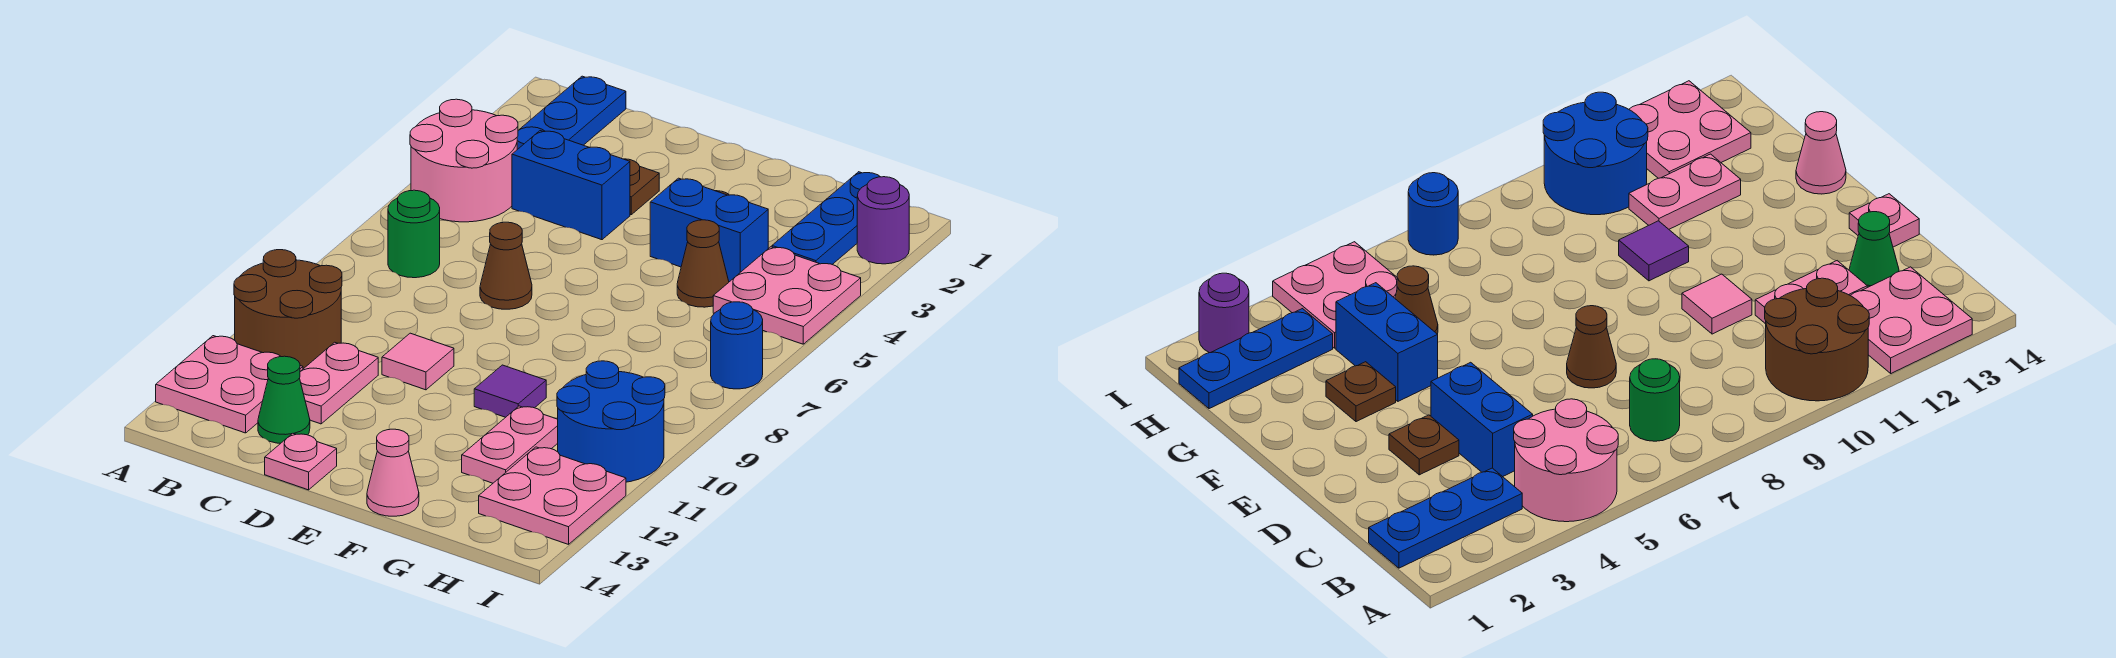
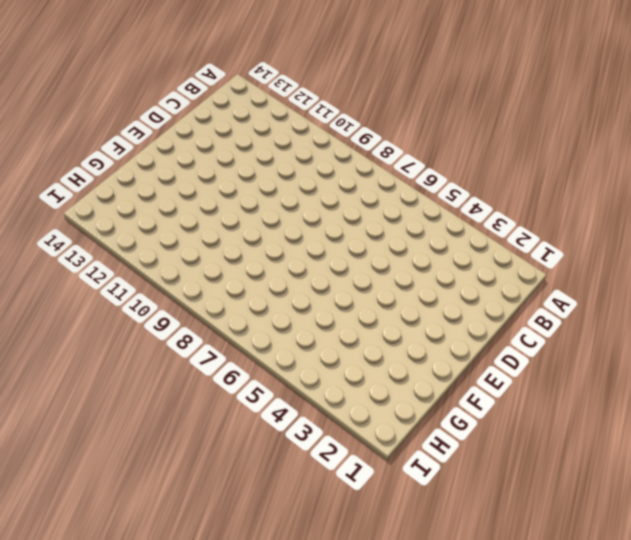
none -> pink 2x2 round brick [410,99,518,222]
none -> brown 2x2 round brick [234,250,342,369]
none -> pink 2x2 plate [156,336,303,433]

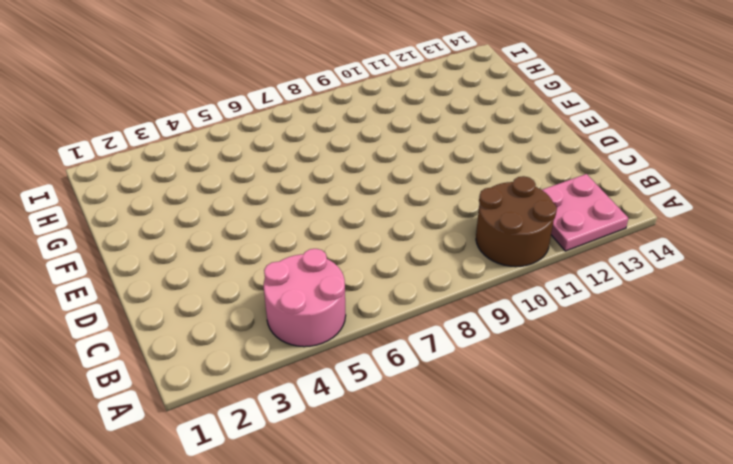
none -> blue 1x3 plate [517,76,626,150]
none -> green 1x1 round brick [388,190,440,278]
none -> blue 1x2 brick [512,131,630,240]

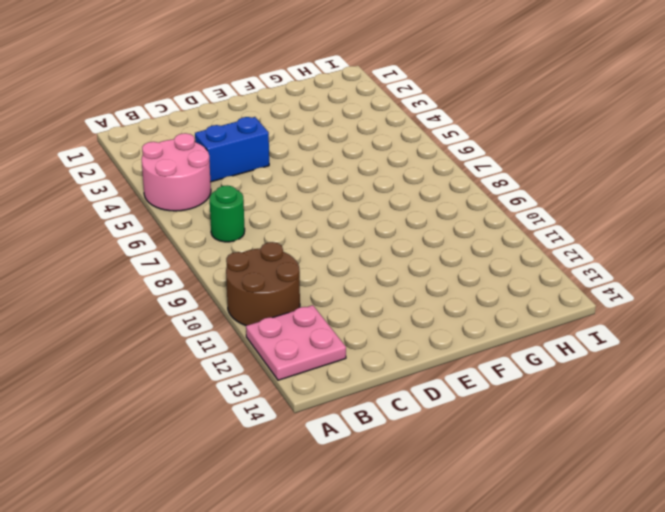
none -> blue 1x3 plate [517,76,626,150]
none -> pink 1x2 plate [300,342,378,424]
none -> green 1x1 cone [258,356,310,443]

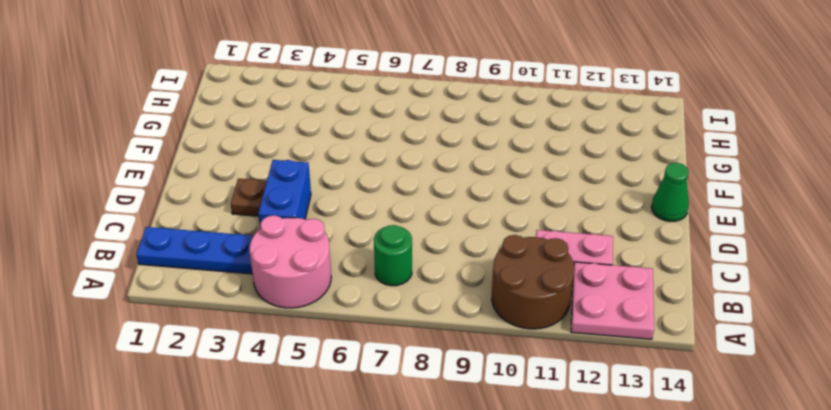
green 1x1 cone [652,163,689,222] -> green 1x1 cone moved to [258,356,310,443]
none -> brown 1x1 cone [480,222,532,309]
none -> pink 1x1 tile [382,333,454,390]
none -> pink 1x1 plate [265,433,337,490]

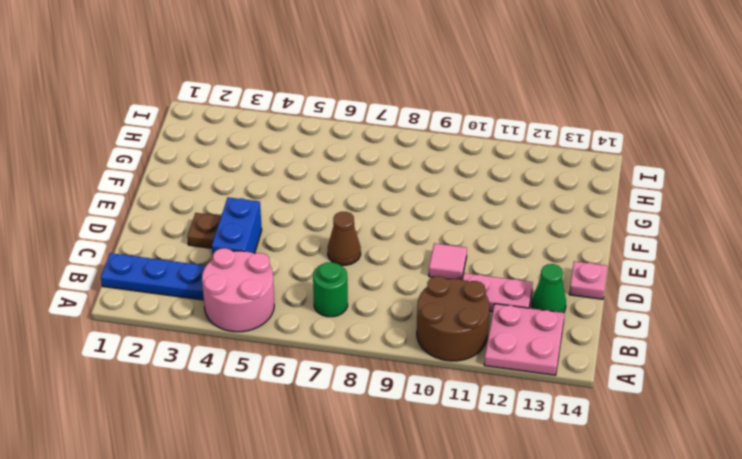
none -> brown 1x1 plate [1326,362,1396,422]
none -> blue 1x2 brick [650,178,768,282]
none -> purple 1x1 tile [474,365,546,417]

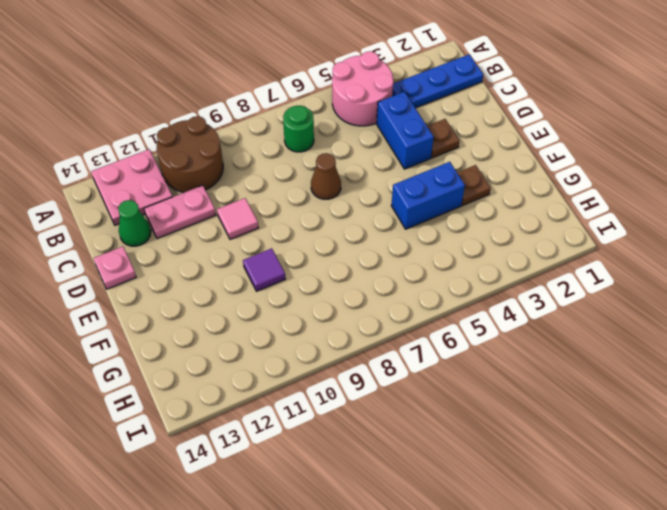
blue 1x2 brick [391,162,465,229] -> blue 1x2 brick turned to [650,178,768,282]
none -> pink 1x1 cone [367,429,419,516]
none -> brown 1x1 cone [677,220,729,307]
none -> pink 1x2 plate [462,406,558,483]

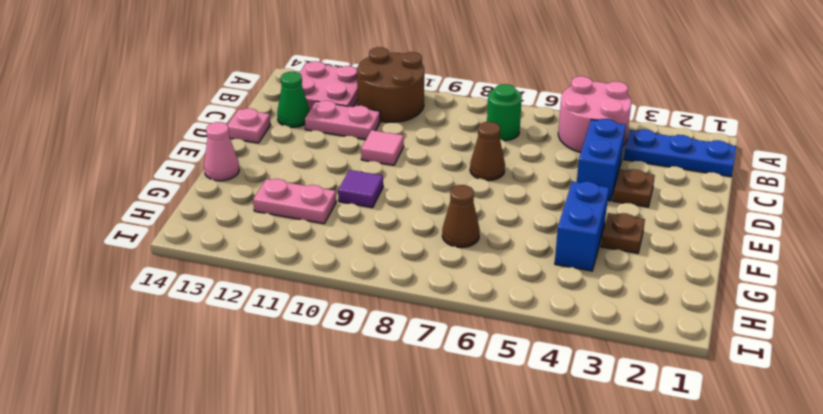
brown 1x1 cone [442,185,480,247] -> brown 1x1 cone moved to [677,220,729,307]
none -> blue 1x3 plate [772,172,880,264]
none -> pink 2x2 plate [713,247,861,344]
none -> blue 2x2 round brick [557,361,665,482]

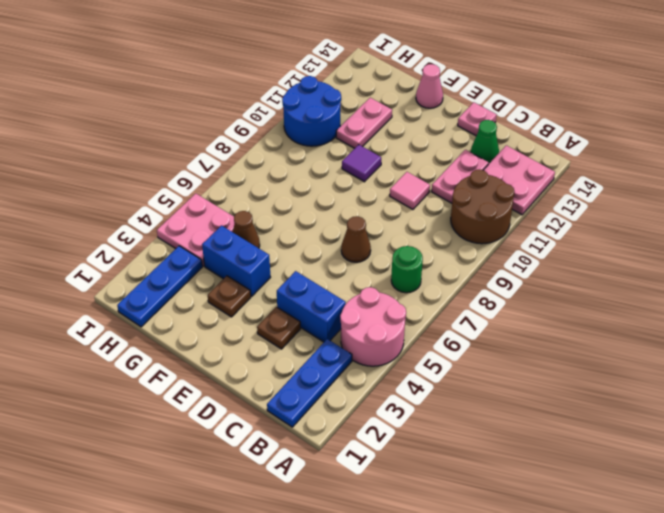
none -> pink 2x2 plate [479,447,626,544]
none -> purple 1x1 round brick [857,177,909,264]
none -> blue 1x1 round brick [711,302,763,389]

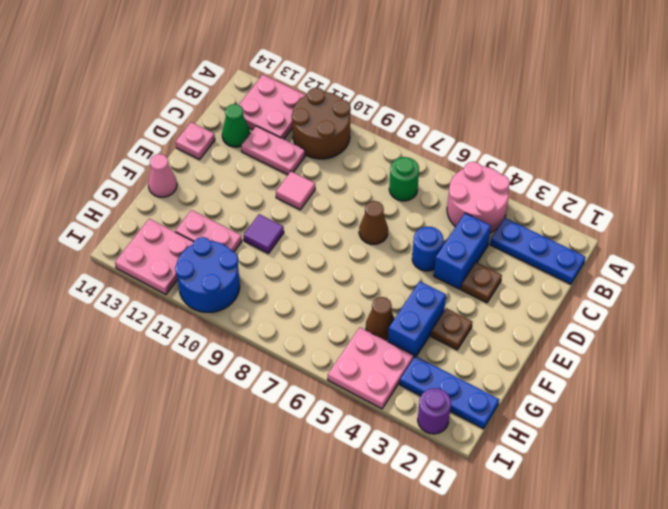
blue 1x1 round brick [412,227,443,271] -> blue 1x1 round brick moved to [711,302,763,389]

